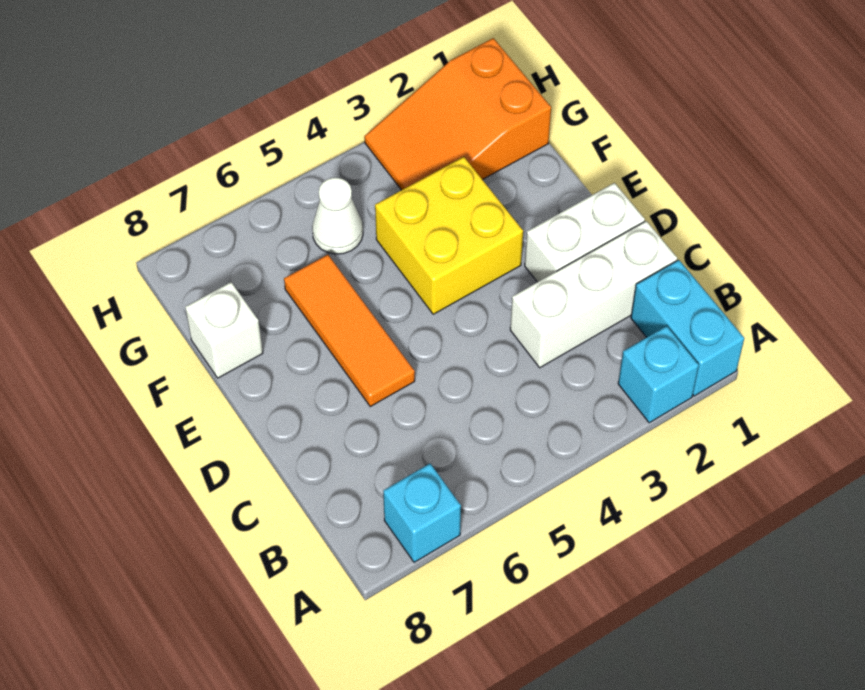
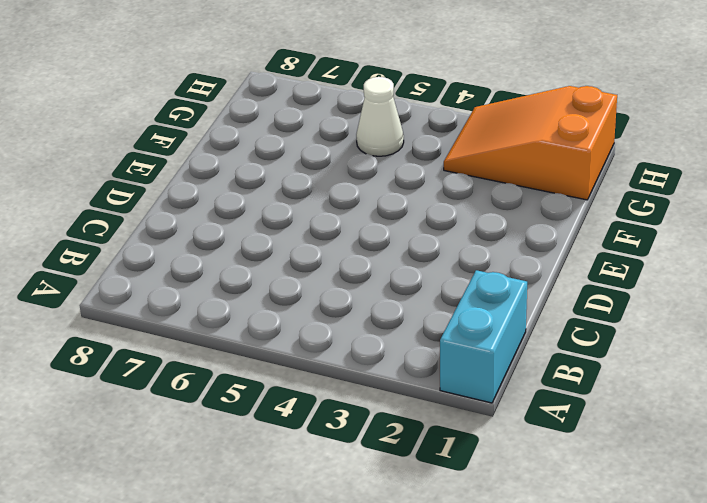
none -> cyan 1x1 brick [618,326,699,423]
none -> cyan 1x1 brick [383,464,461,562]

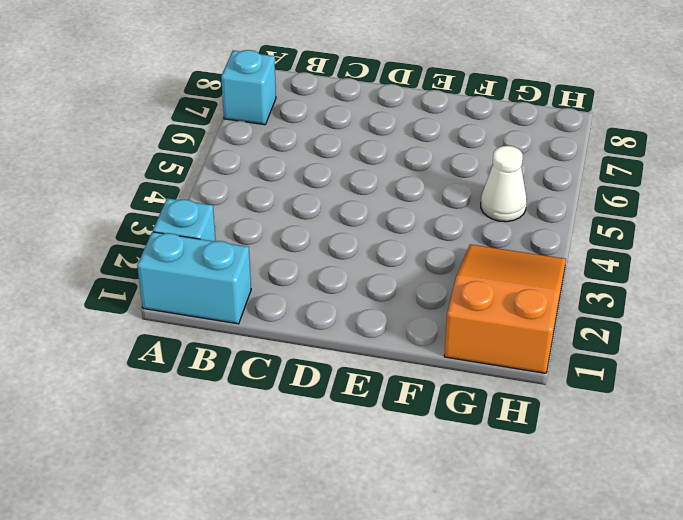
none -> white 1x3 brick [510,221,677,368]
none -> white 1x2 brick [525,183,645,282]

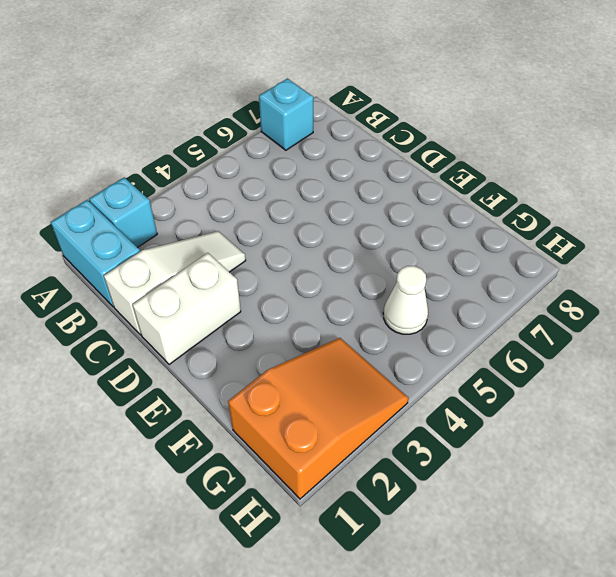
white 1x3 slope [104,231,246,335] -> white 1x3 brick [510,221,677,368]
none -> orange 1x3 tile [284,255,415,406]
none -> yellow 2x2 brick [375,157,523,314]

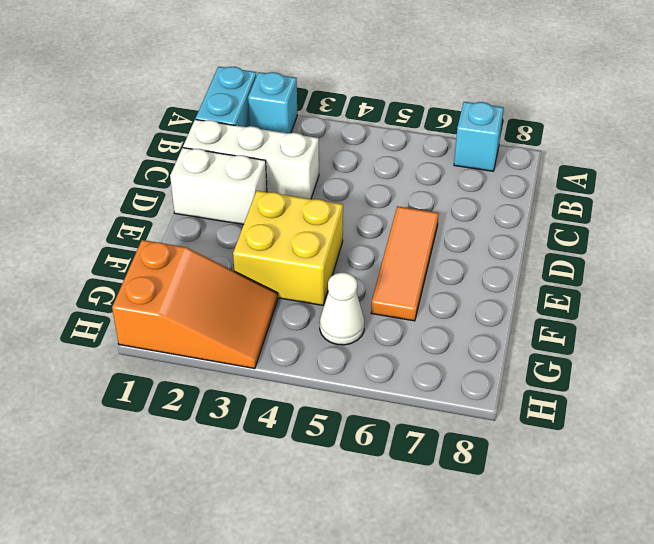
none -> white 1x1 brick [185,282,263,378]

